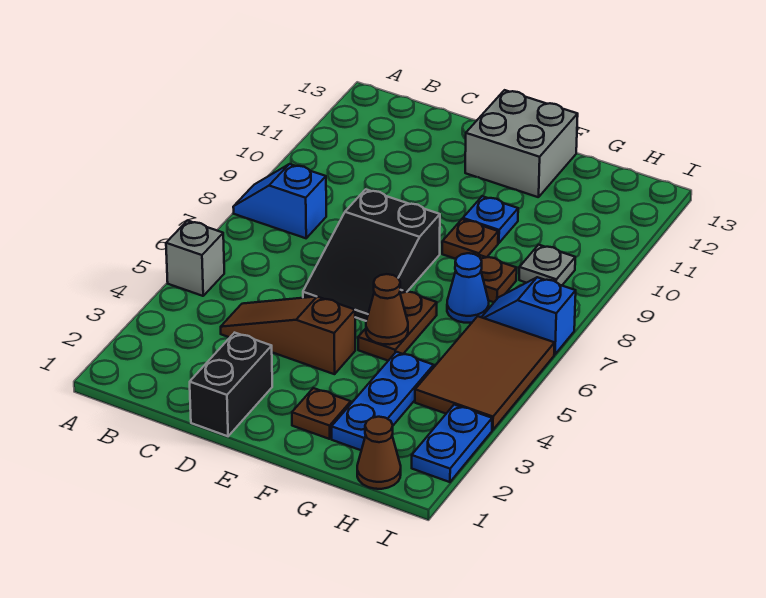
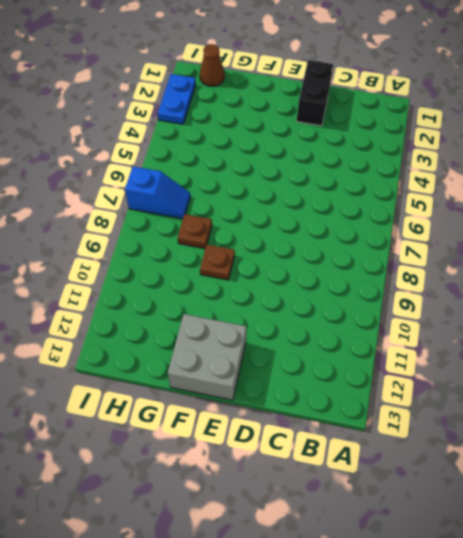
none -> grey 1x1 brick [166,221,224,296]
none -> blue 1x2 slope [233,164,326,238]
none -> brown 1x3 slope [221,297,355,374]

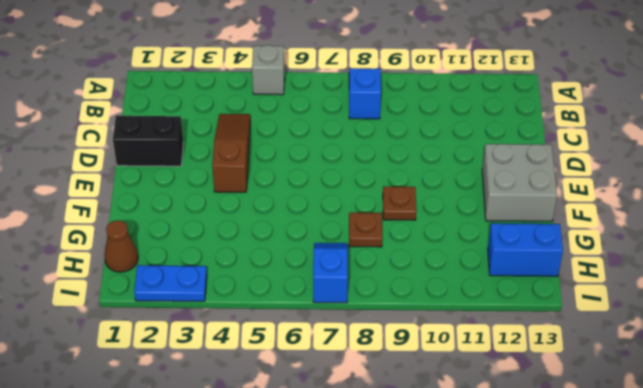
blue 1x2 brick [488,223,563,276] -> none
none -> black 2x3 slope [303,189,440,321]
none -> brown 1x1 plate [292,388,351,439]
none -> brown 1x2 plate [358,290,437,361]

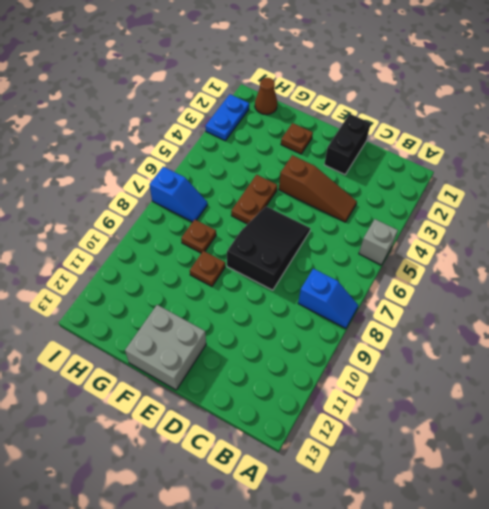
none -> blue 1x1 plate [463,196,518,243]
none -> blue 1x3 plate [332,352,434,450]
none -> blue 1x1 cone [447,253,489,323]

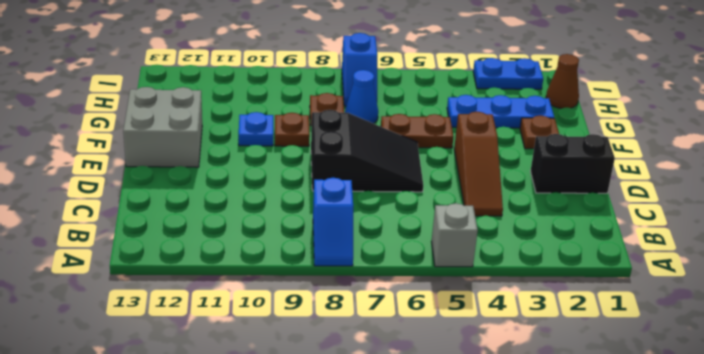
none -> brown 2x3 tile [415,316,555,430]
none -> grey 1x1 plate [519,245,575,285]
none -> brown 1x1 cone [366,274,408,345]

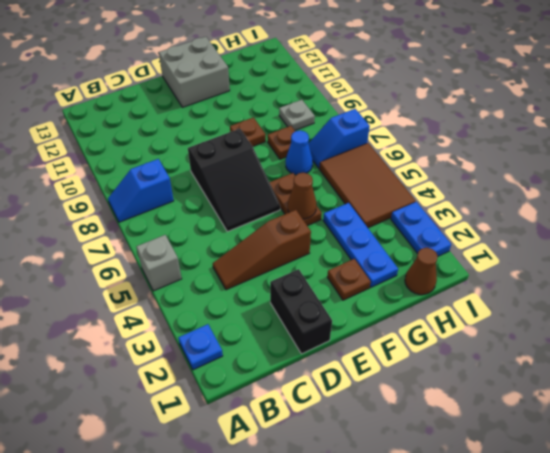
blue 1x1 plate [178,324,223,370] -> blue 1x1 plate moved to [463,196,518,243]

